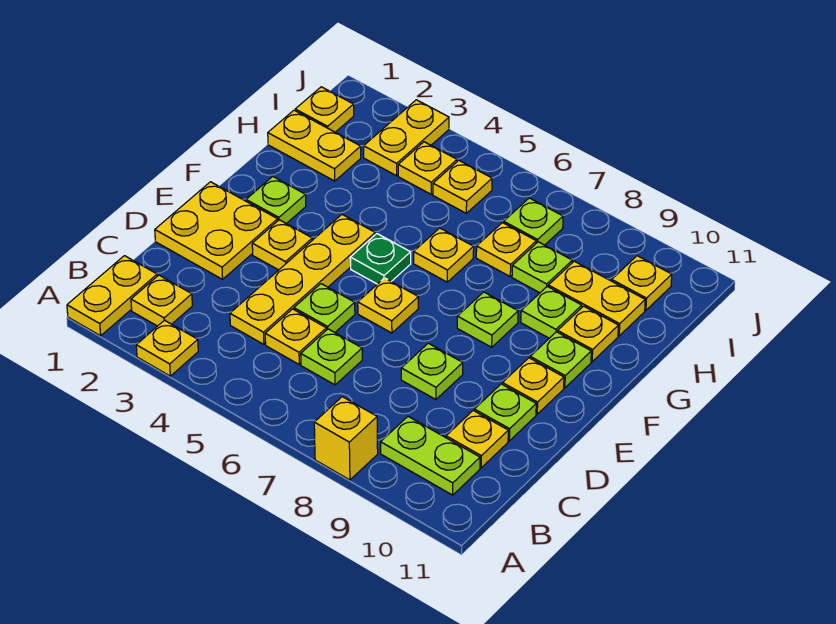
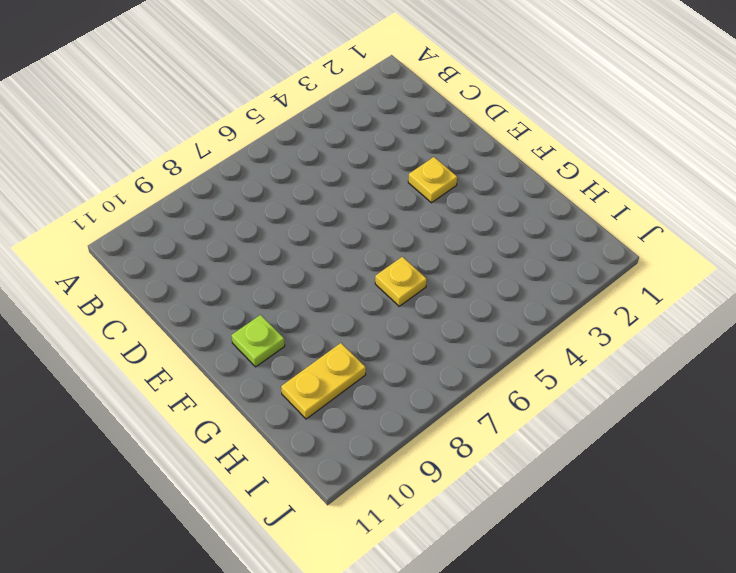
none -> yellow 1x2 plate [67,256,157,336]
none -> yellow 1x1 plate [136,320,198,376]
none -> yellow 1x1 brick [314,397,378,480]
none -> yellow 1x1 plate [131,275,192,326]

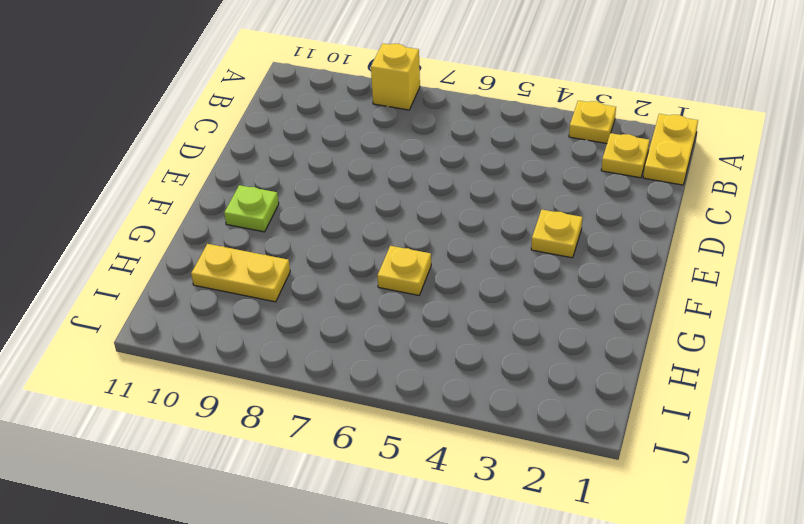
none -> lime 1x2 plate [381,417,480,495]
none -> yellow 1x4 plate [230,215,375,344]
none -> yellow 1x1 plate [265,309,326,364]
none -> lime 1x1 plate [301,329,362,385]

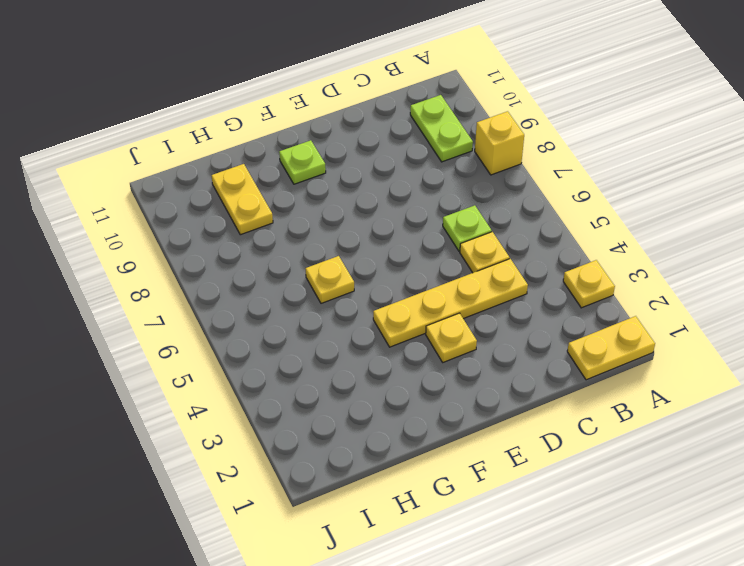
none -> yellow 1x1 plate [131,275,192,326]
none -> yellow 1x1 plate [446,411,508,468]
none -> yellow 2x2 plate [155,182,278,279]
none -> lime 1x1 plate [294,284,355,332]

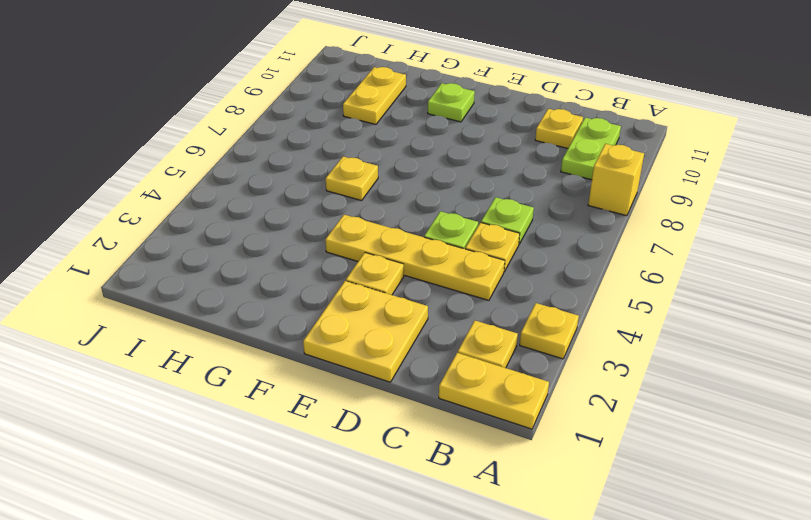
none -> lime 1x1 plate [401,343,463,400]
none -> lime 1x1 plate [474,384,536,441]
none -> yellow 1x1 plate [358,278,418,333]
none -> yellow 1x1 plate [502,358,564,414]

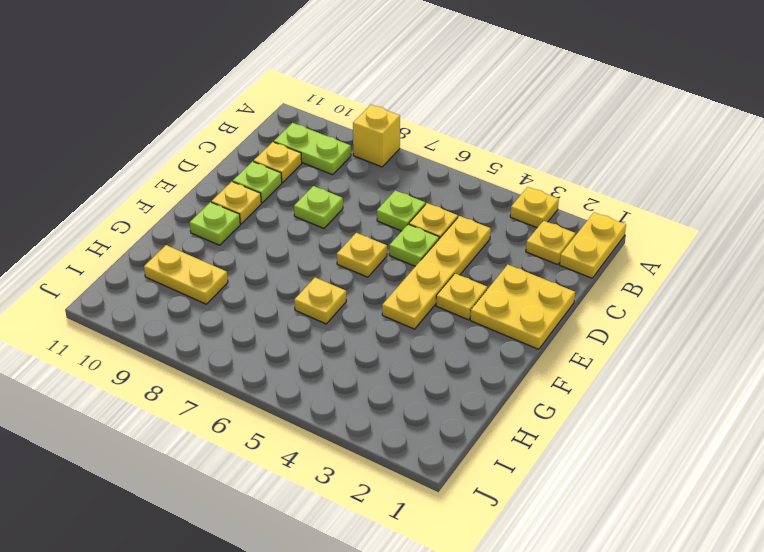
none -> lime 1x1 plate [246,177,306,224]
none -> green 1x1 plate [350,234,411,284]
none -> lime 1x1 plate [457,292,518,347]
none -> lime 1x1 plate [521,286,582,338]

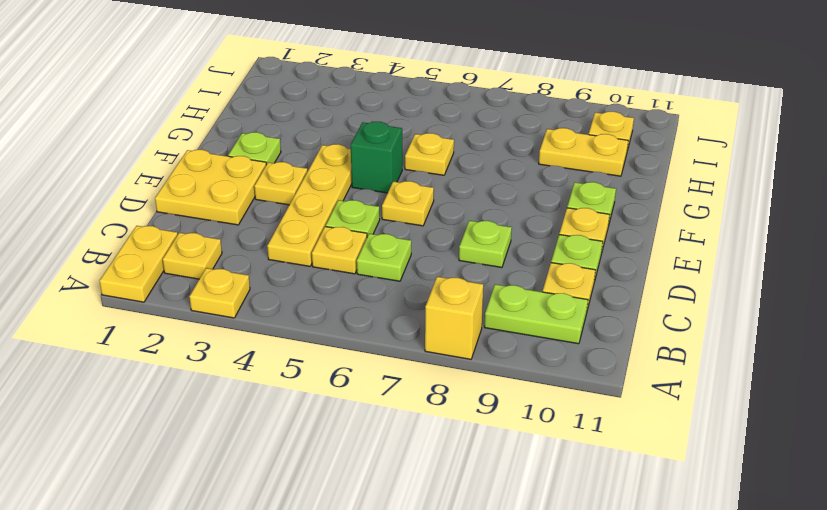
green 1x1 brick [351,122,402,193] -> green 1x1 plate [350,234,411,284]
none -> lime 1x1 plate [457,292,518,347]
none -> lime 1x1 plate [521,286,582,338]
none -> yellow 1x1 plate [558,306,618,362]
none -> yellow 1x2 plate [268,110,361,181]

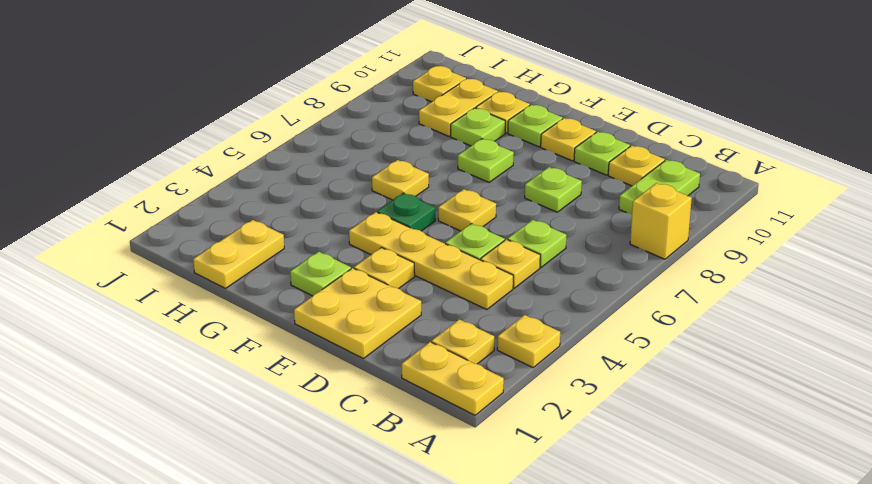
none -> yellow 1x1 plate [476,223,536,276]
none -> lime 1x1 plate [512,242,572,293]
none -> yellow 1x1 plate [295,87,354,132]
none -> yellow 1x2 plate [364,100,449,176]

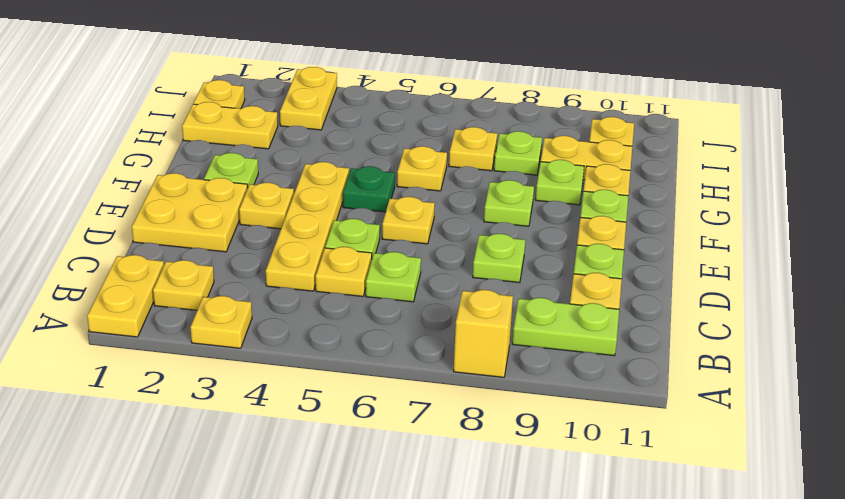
none -> yellow 1x1 plate [398,142,457,194]
none -> yellow 1x1 plate [433,161,492,213]
none -> lime 1x1 plate [504,198,563,245]

